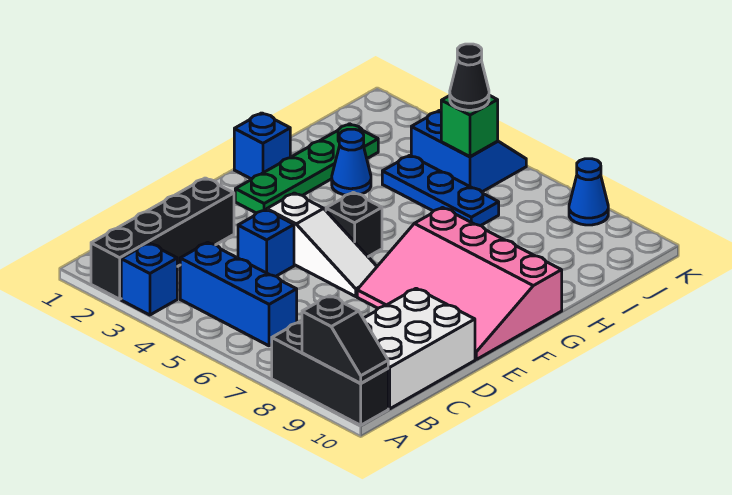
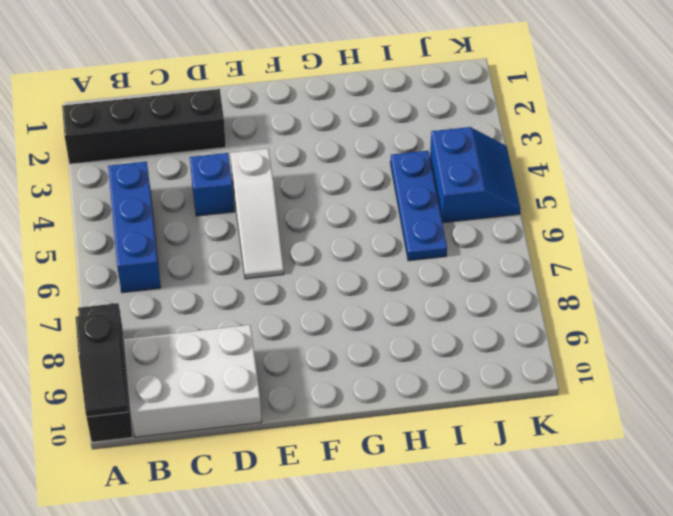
none -> blue 1x1 brick [121,243,177,315]
none -> pink 3x4 slope [357,208,562,359]
none -> green 1x4 plate [235,124,378,213]

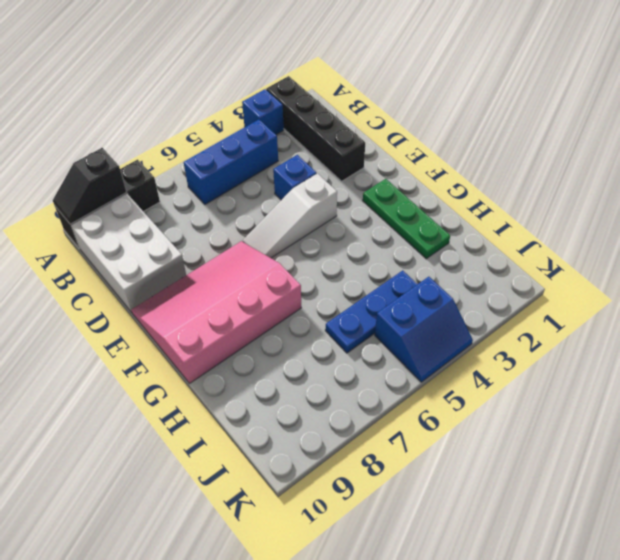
green 1x3 plate [363,179,450,259] -> green 1x4 plate [235,124,378,213]
none -> black 1x1 brick [326,192,382,257]
none -> blue 1x1 brick [234,113,290,179]
none -> blue 1x1 cone [332,129,371,195]

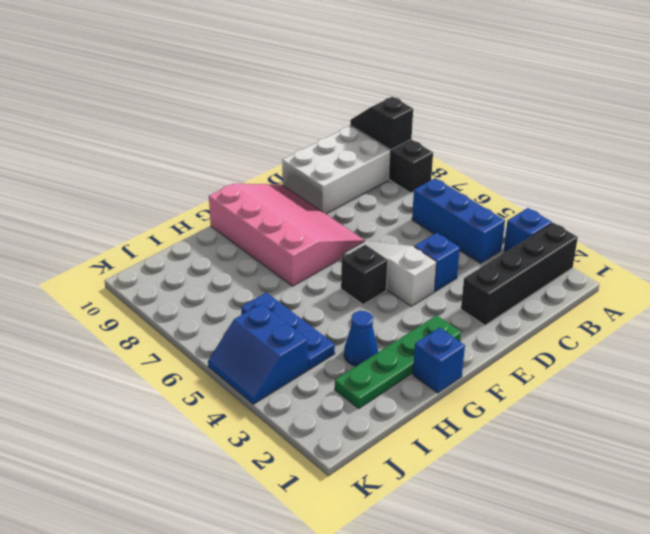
none -> blue 1x1 cone [569,159,608,225]
none -> green 1x1 brick [441,95,498,157]
none -> black 1x1 cone [450,44,489,110]

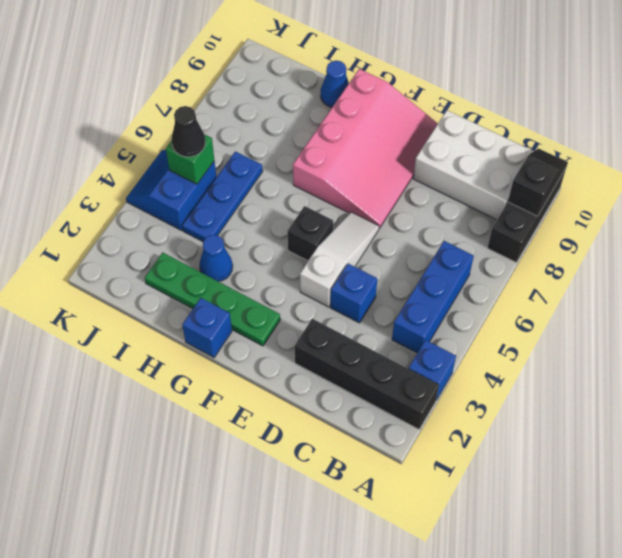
blue 1x1 cone [320,60,349,107] -> blue 1x1 cone moved to [569,159,608,225]

